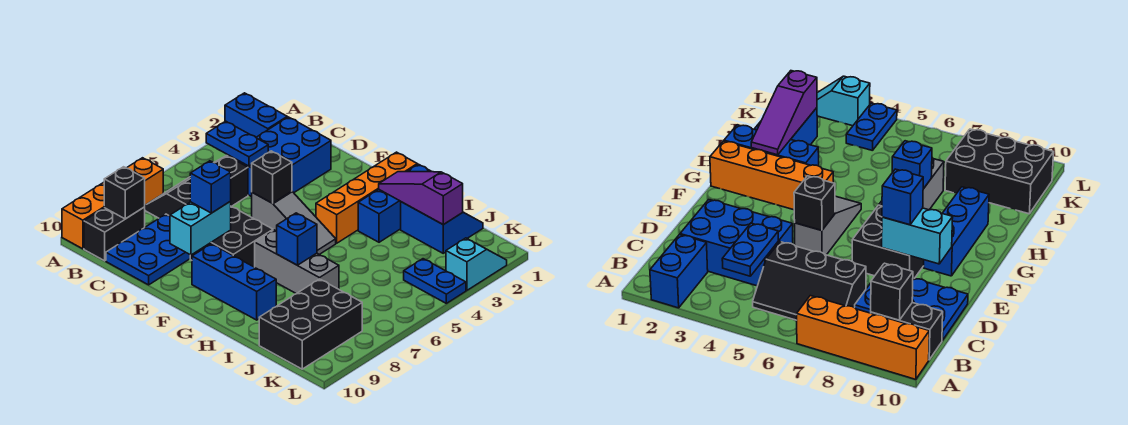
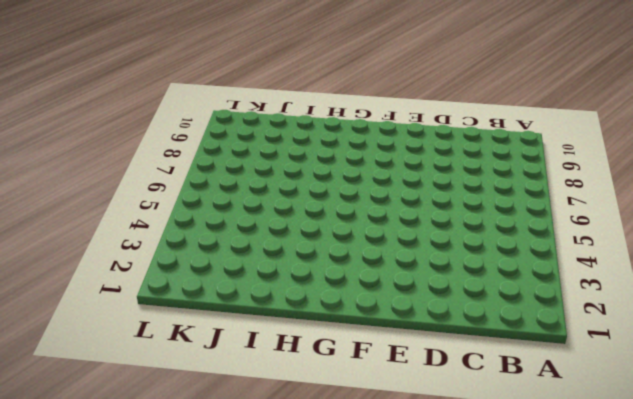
none -> blue 1x2 brick [225,93,287,137]
none -> orange 1x4 brick [62,158,163,249]
none -> black 2x3 slope [145,156,248,218]

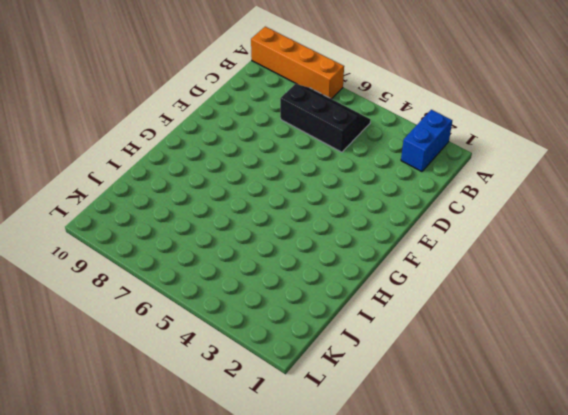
none -> black 1x2 brick [84,207,145,261]
none -> blue 2x3 brick [228,117,331,197]
none -> blue 2x3 plate [106,214,190,285]

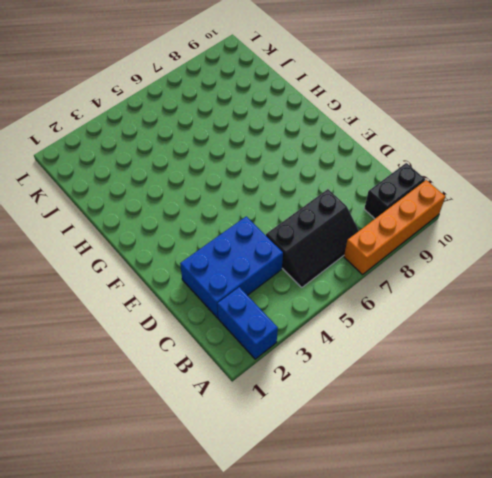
none -> blue 2x3 plate [106,214,190,285]
none -> grey 1x3 slope [252,191,336,255]
none -> black 2x2 brick [190,206,273,267]

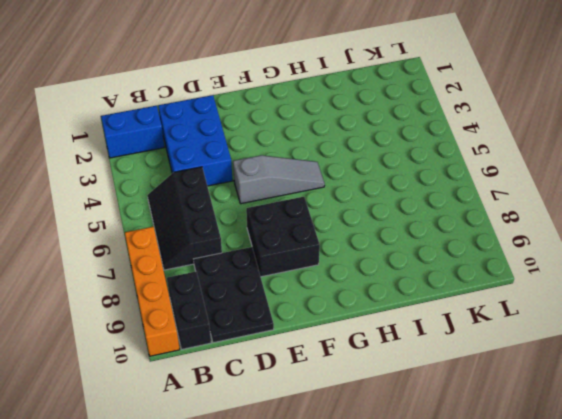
black 2x3 plate [194,247,274,343] -> blue 2x3 plate [106,214,190,285]
none -> blue 1x3 brick [192,244,276,320]
none -> orange 1x4 brick [316,152,417,243]
none -> grey 1x3 brick [255,230,339,294]

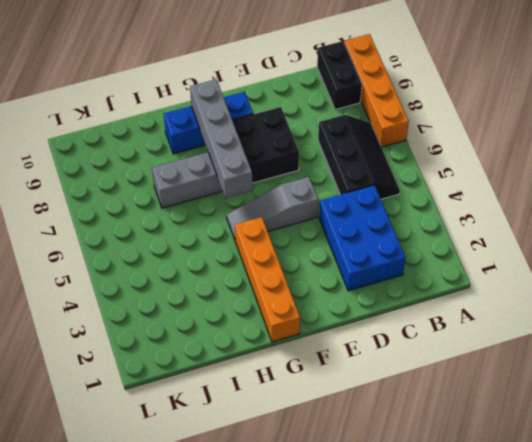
grey 1x4 brick [190,79,252,198] -> none
none -> blue 1x2 brick [225,93,287,137]
none -> blue 2x3 plate [106,214,190,285]
none -> blue 1x3 brick [358,164,431,242]

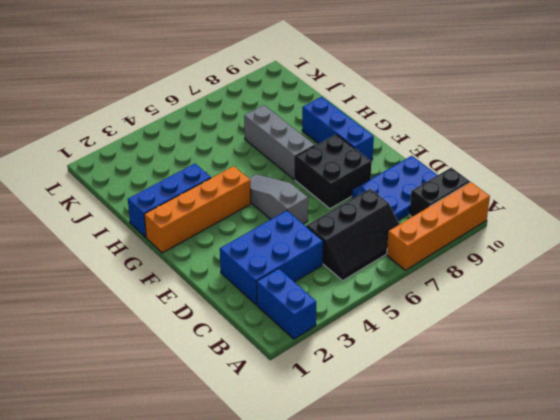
none -> blue 2x2 slope [401,202,483,253]
none -> black 2x3 brick [259,279,362,369]
none -> blue 1x2 plate [404,259,466,303]

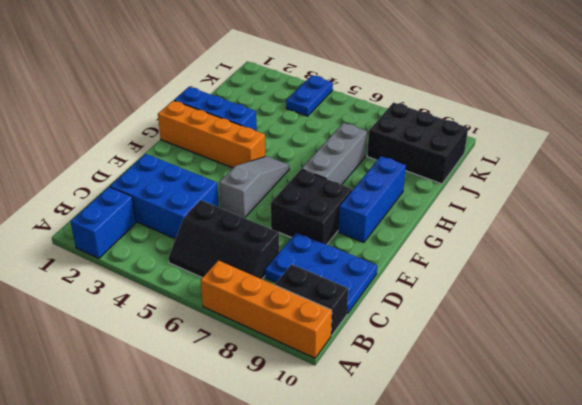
none -> blue 2x2 slope [401,202,483,253]
none -> cyan 1x2 slope [446,238,507,291]
none -> blue 1x2 plate [206,121,268,166]

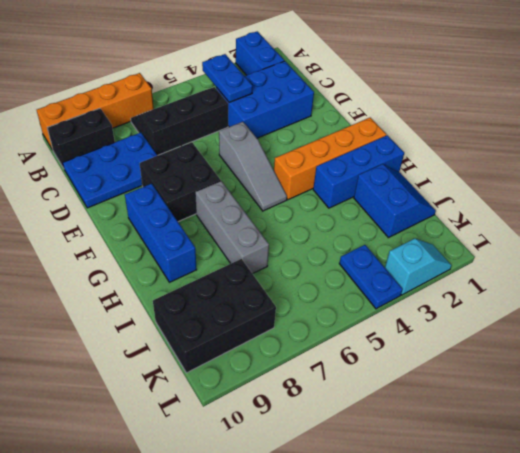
none -> black 1x1 brick [104,167,145,219]
none -> black 1x1 brick [252,151,292,203]
none -> cyan 1x2 brick [170,201,231,255]

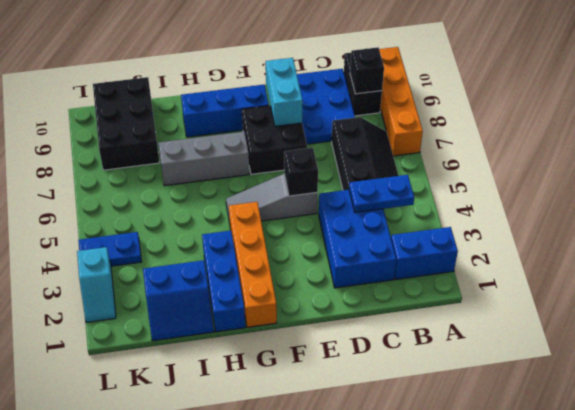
none -> purple 1x3 slope [379,172,463,225]
none -> blue 1x1 brick [277,213,317,265]
none -> blue 1x1 brick [190,161,231,213]

